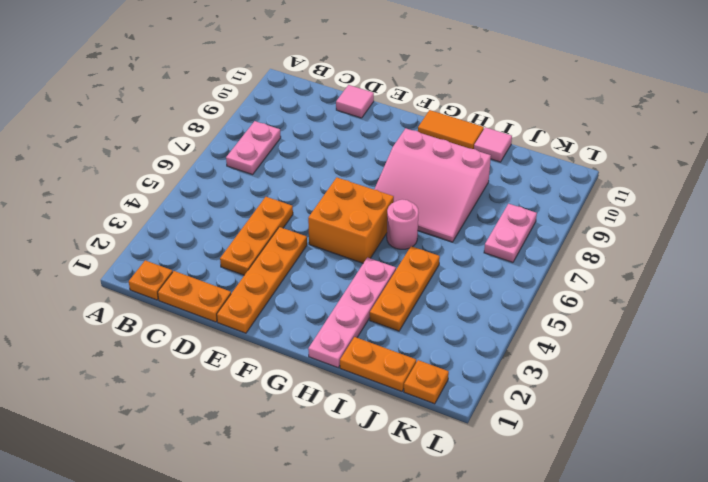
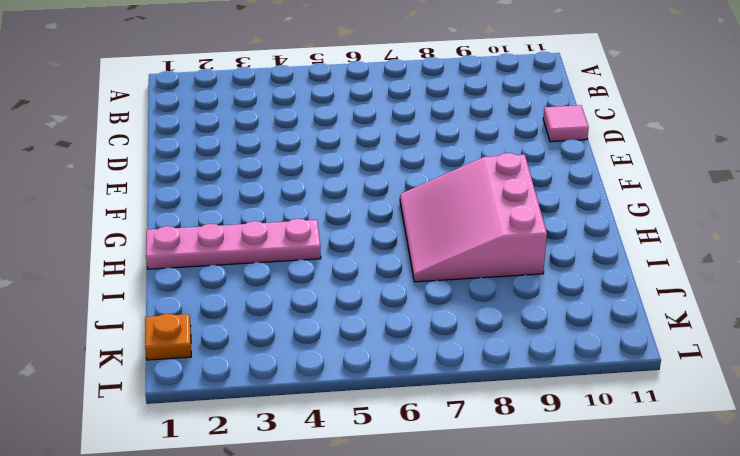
none -> orange 1x1 plate [129,260,173,300]
none -> pink 1x2 plate [226,121,281,175]
none -> orange 1x2 plate [158,271,231,322]

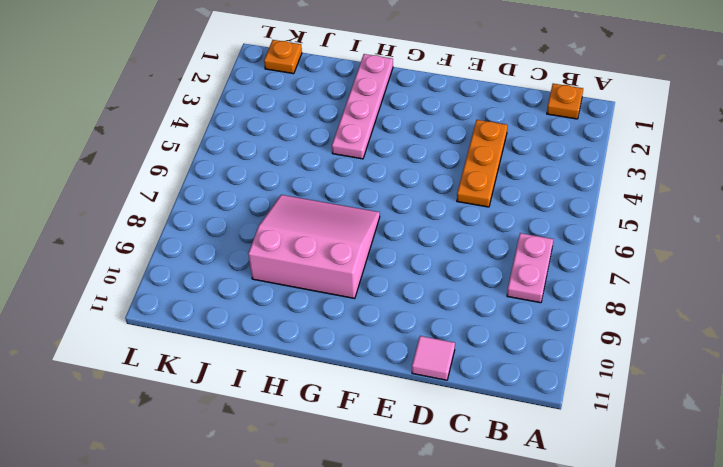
none -> orange 1x2 plate [158,271,231,322]
none -> orange 1x4 plate [217,227,307,333]
none -> orange 2x2 brick [308,177,394,263]

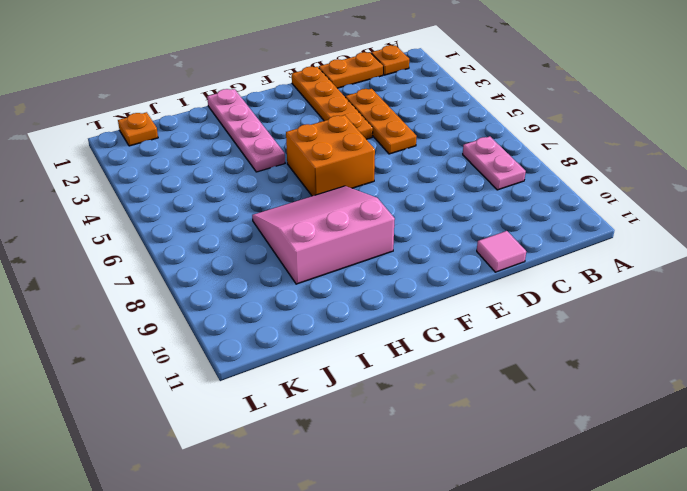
none -> orange 1x2 tile [418,110,484,149]
none -> pink 1x1 round brick [387,199,419,249]
none -> orange 1x2 plate [340,337,416,391]

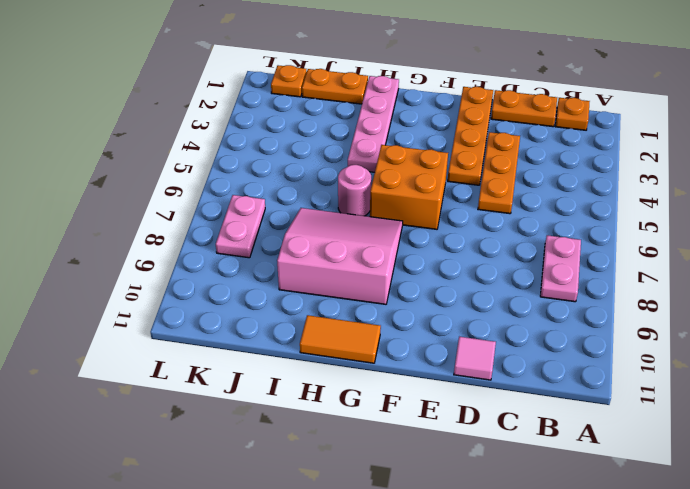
none -> orange 1x3 plate [370,246,440,331]
none -> pink 1x1 tile [474,127,512,162]

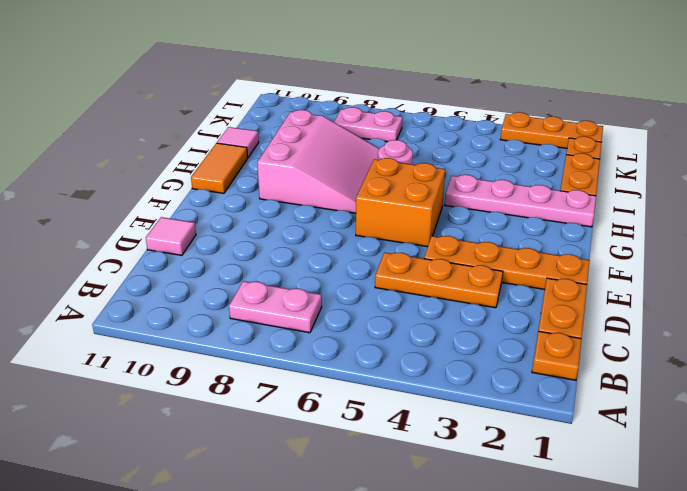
orange 1x3 plate [500,112,603,148] -> orange 1x3 plate moved to [370,246,440,331]

